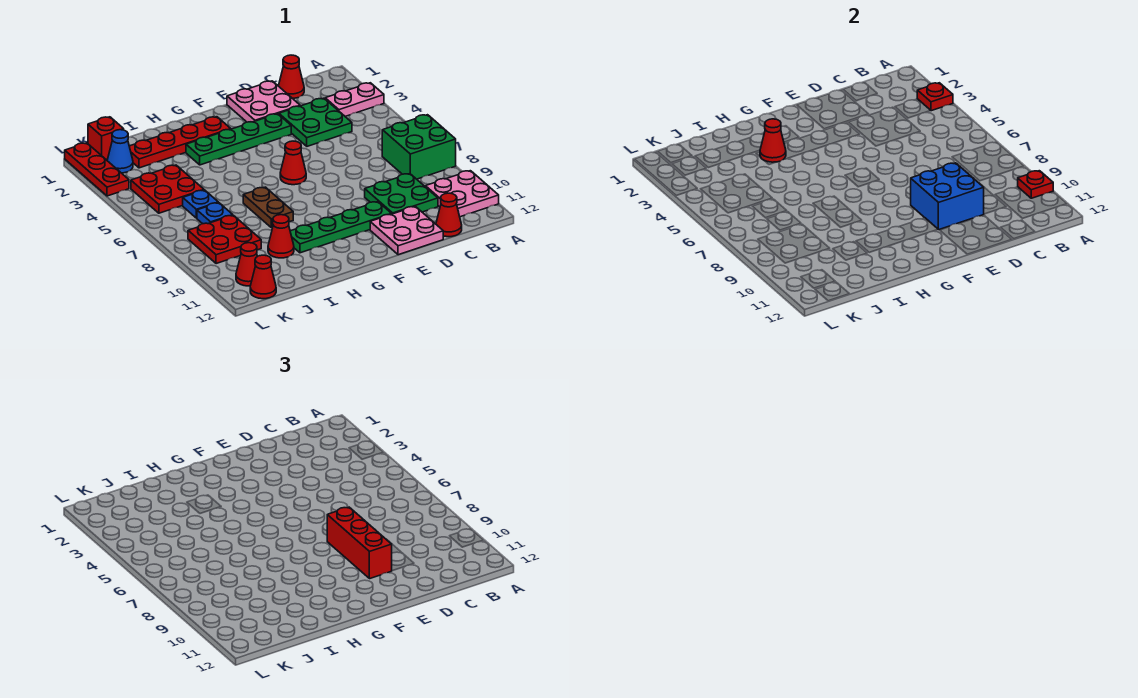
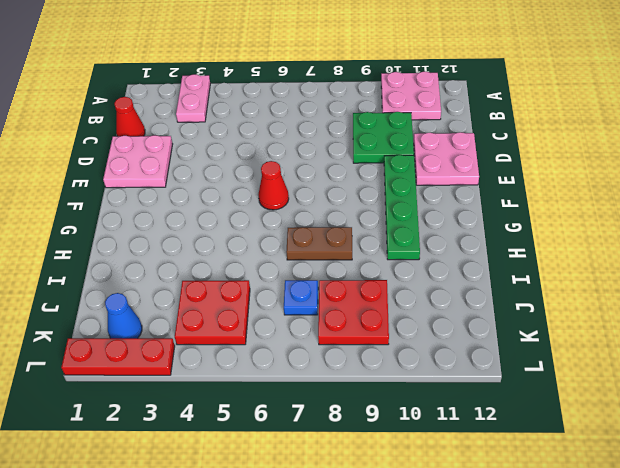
none -> green 2x2 brick [382,115,456,179]
none -> green 2x2 plate [279,98,352,146]
none -> red 1x1 cone [436,193,462,237]

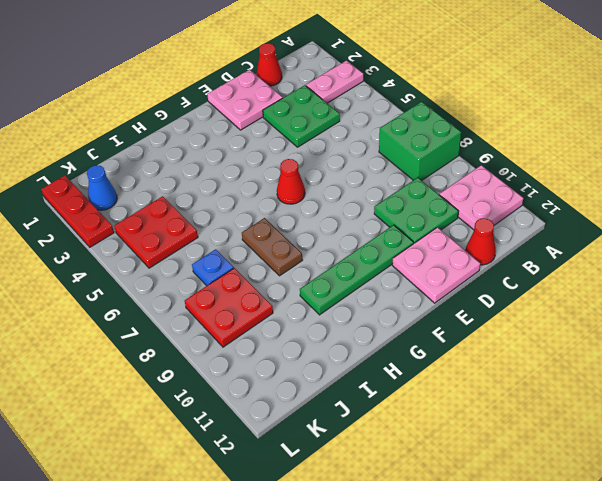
none -> green 1x4 plate [186,114,291,165]
none -> red 1x4 plate [129,117,230,168]
none -> red 1x1 cone [268,215,294,258]

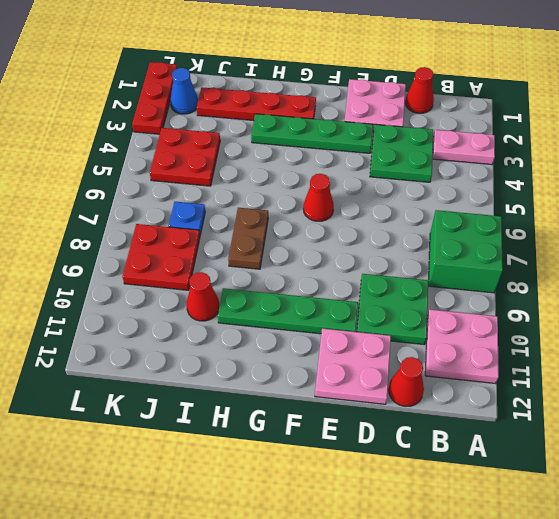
none -> blue 1x1 plate [183,190,218,218]
none -> red 1x1 brick [88,117,124,160]
none -> red 1x1 cone [236,243,257,286]

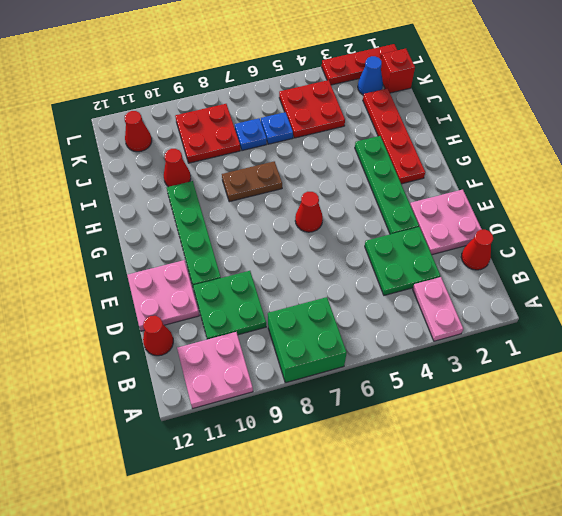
none -> red 1x1 cone [250,255,276,299]
none -> red 1x1 plate [917,83,953,111]
none -> red 1x1 plate [1018,171,1053,198]

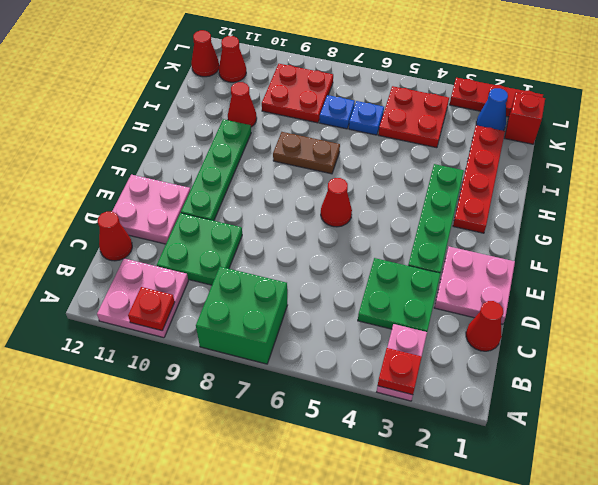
none -> blue 2x2 brick [911,163,984,230]
none -> red 1x1 cone [760,119,786,162]
none -> red 1x3 brick [327,507,392,579]

